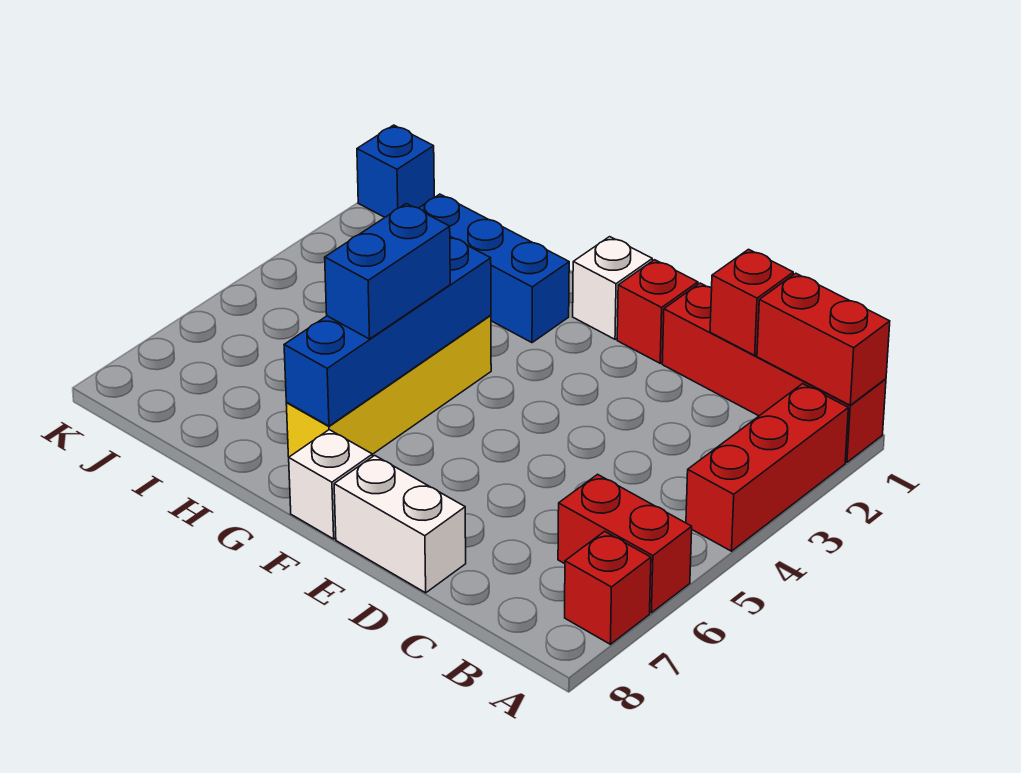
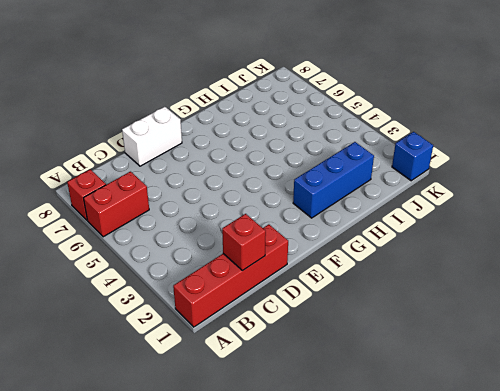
none -> red 1x3 brick [686,384,848,551]
none -> red 1x1 brick [617,260,698,363]
none -> white 1x1 brick [573,237,652,339]

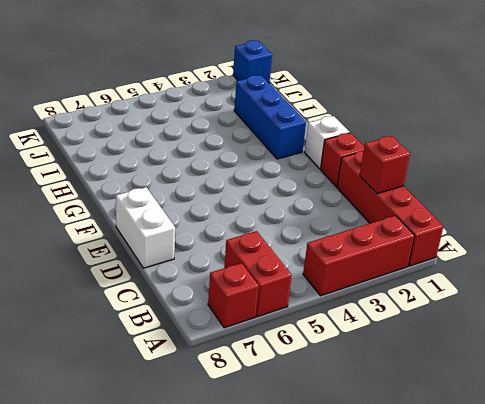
none -> white 1x1 brick [289,430,373,539]
none -> yellow 1x4 brick [286,315,491,457]
none -> red 1x2 brick [757,273,890,405]

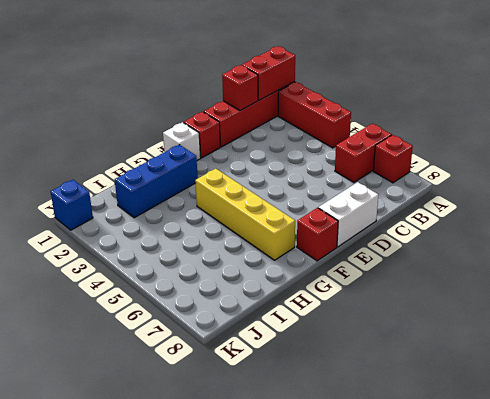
red 1x1 brick [297,208,338,261] -> white 1x1 brick [289,430,373,539]
none -> blue 1x4 brick [284,237,491,426]
none -> blue 1x2 brick [325,204,450,339]

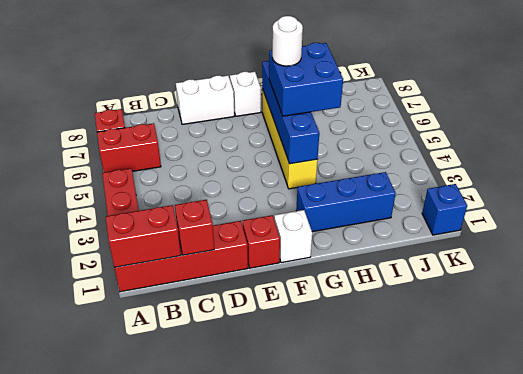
blue 2x2 brick [269,43,343,116] -> blue 1x2 brick [325,204,450,339]
white 1x1 round brick [272,16,303,66] -> none

